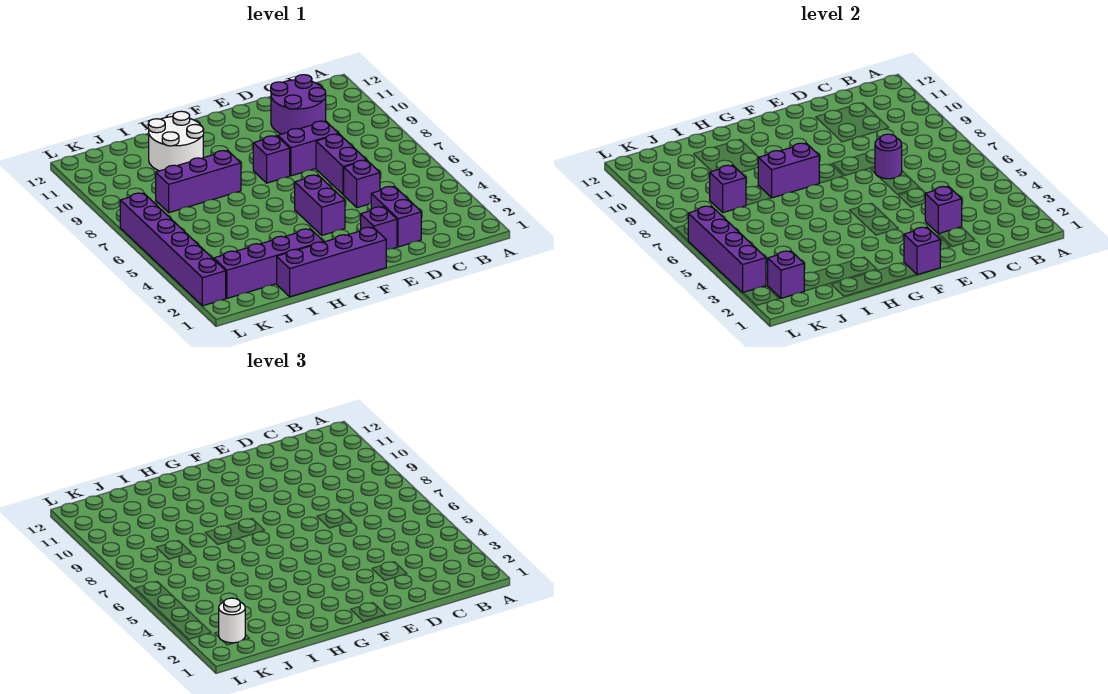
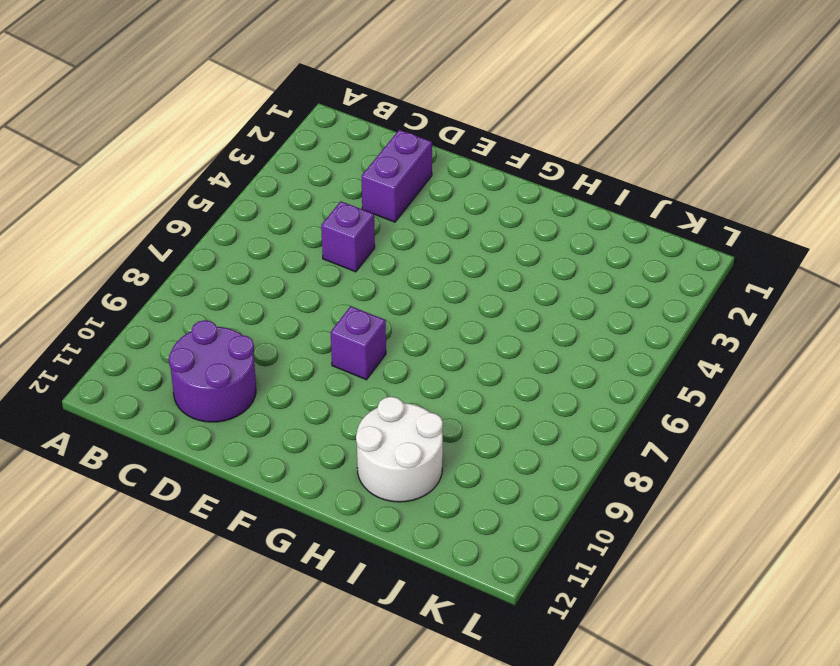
none -> purple 1x2 brick [316,134,366,195]
none -> purple 1x2 brick [278,121,339,176]
none -> purple 1x1 brick [361,207,397,250]

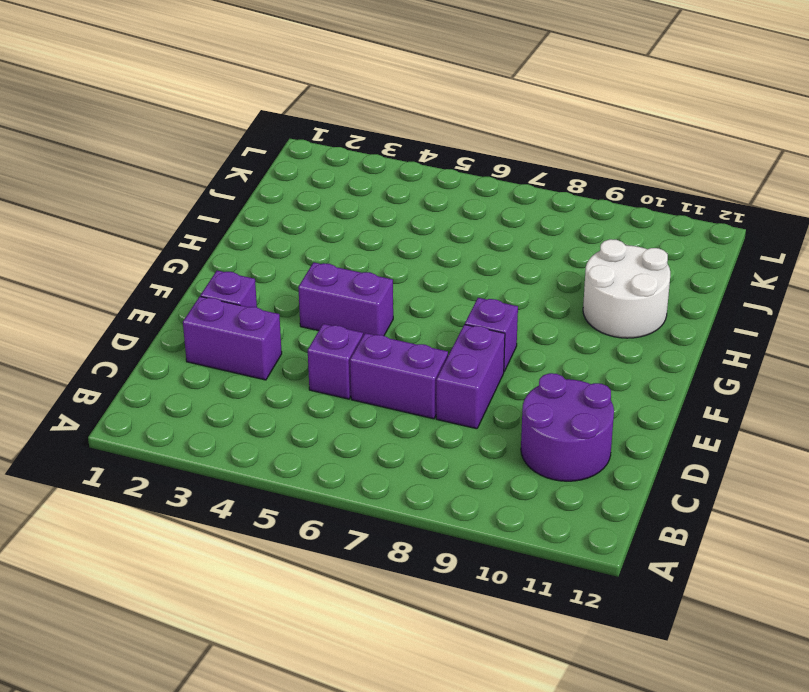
none -> purple 1x4 brick [277,227,386,297]
none -> purple 1x4 brick [214,229,324,298]
none -> purple 1x3 brick [156,150,241,213]

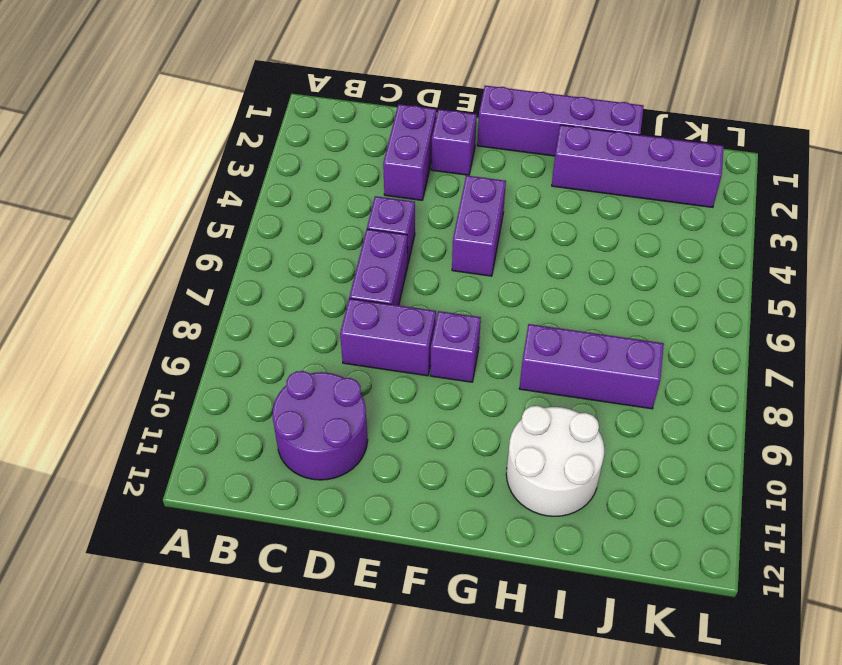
none -> purple 1x6 brick [120,193,226,306]
none -> purple 1x1 brick [925,186,962,234]
none -> purple 1x1 round brick [875,134,902,179]

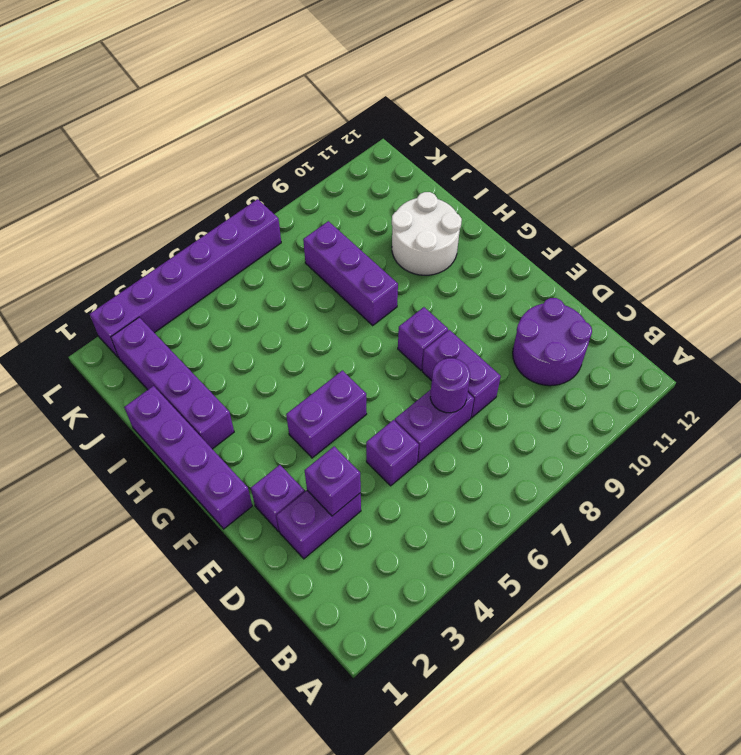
none -> purple 1x1 brick [904,227,940,275]
none -> purple 1x2 brick [758,143,819,198]
none -> purple 1x1 brick [710,165,746,213]

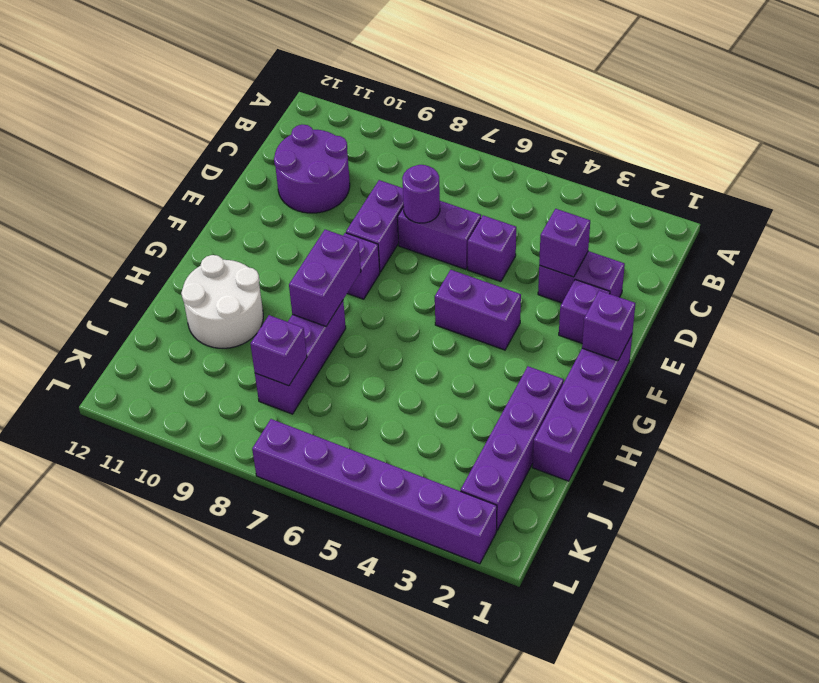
none -> purple 1x1 brick [768,251,804,298]
none -> purple 1x4 brick [688,206,766,292]
none -> white 1x1 round brick [219,598,245,643]

